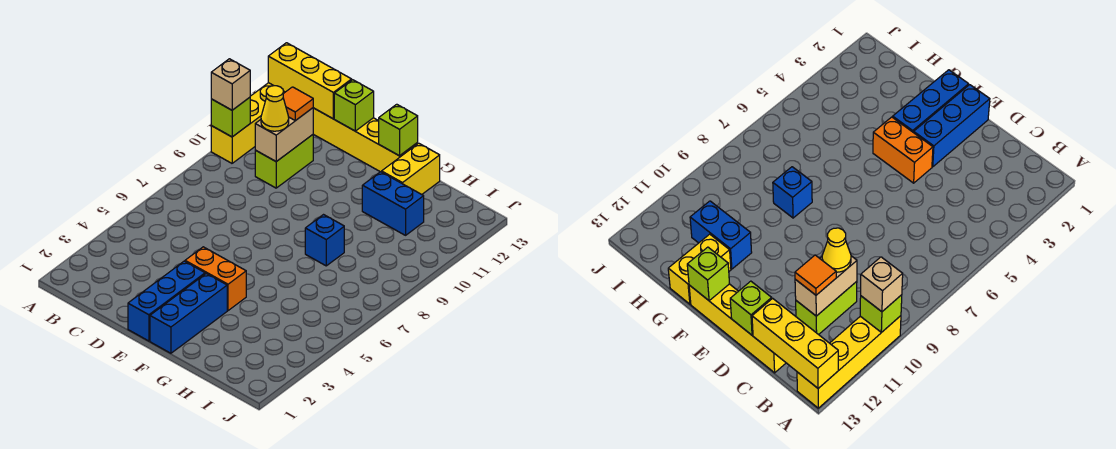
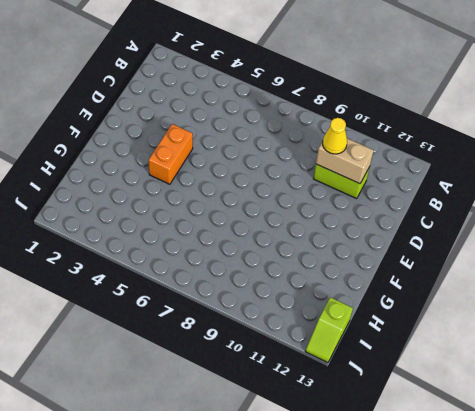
lime 1x2 slope [305,297,353,363] -> none
none -> yellow 1x4 brick [211,83,285,163]
none -> yellow 1x4 brick [313,108,418,172]
none -> blue 1x3 brick [128,261,205,341]

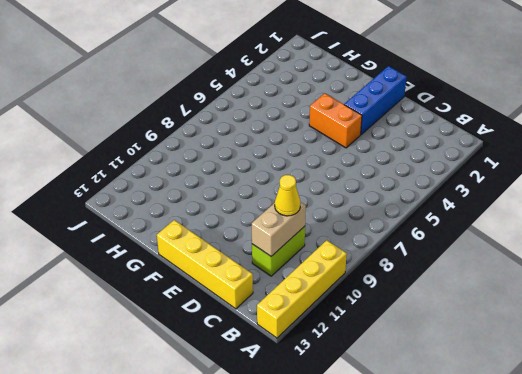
none -> blue 1x3 brick [150,274,227,353]
none -> blue 1x1 brick [305,215,344,266]
none -> blue 1x2 brick [362,172,424,235]

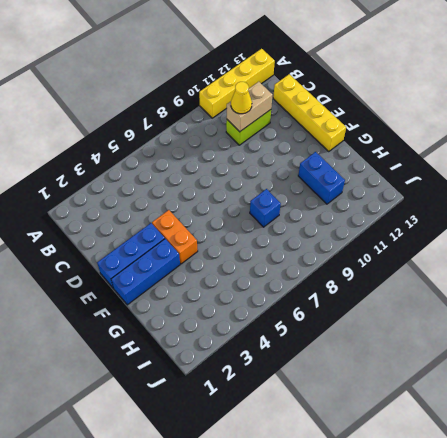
none -> yellow 1x2 brick [382,143,440,194]
none -> lime 1x1 brick [211,97,250,137]
none -> yellow 1x3 brick [268,43,352,119]

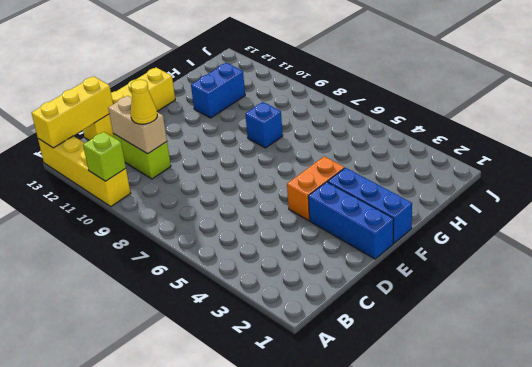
none -> yellow 1x2 brick [382,143,440,194]
none -> lime 1x1 brick [334,80,374,131]
none -> lime 1x1 brick [379,104,418,156]

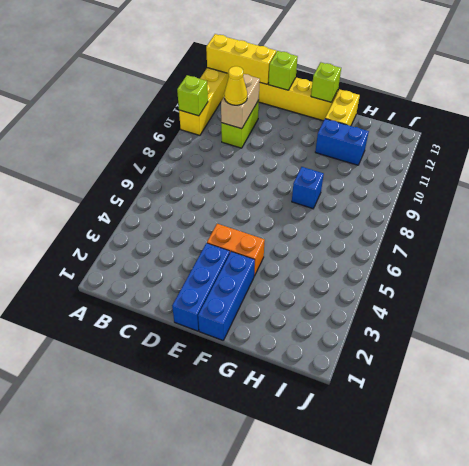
none -> tan 1x1 brick [211,59,250,110]
none -> orange 1x1 tile [283,87,313,121]

